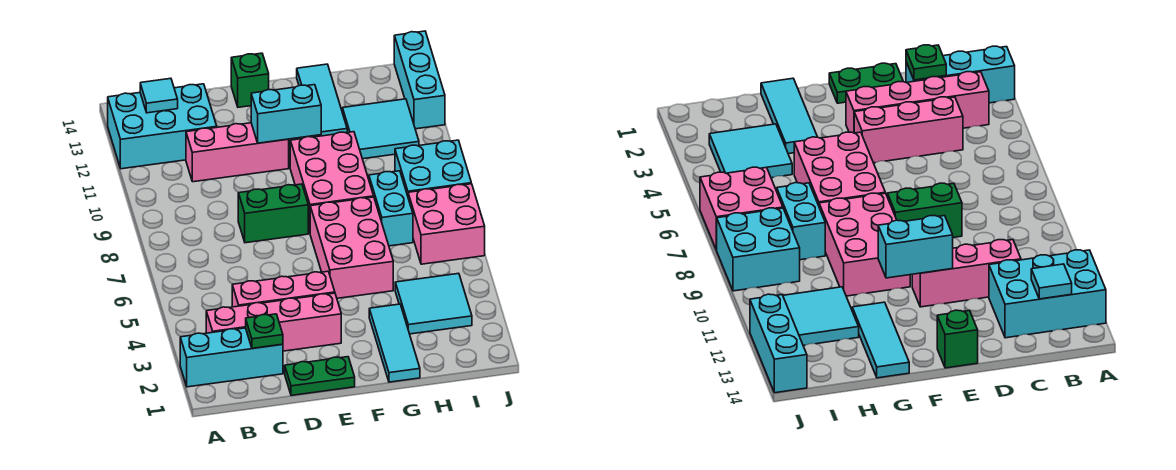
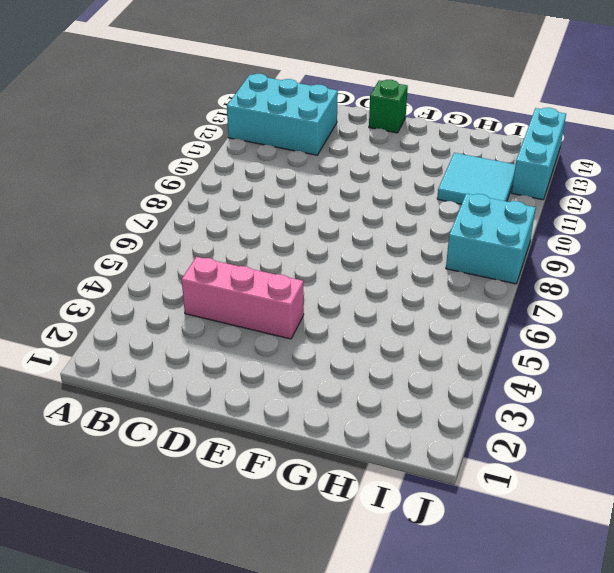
none -> cyan 1x3 brick [180,328,283,387]
none -> pink 1x4 brick [206,293,341,351]
none -> pink 1x3 brick [186,123,289,182]

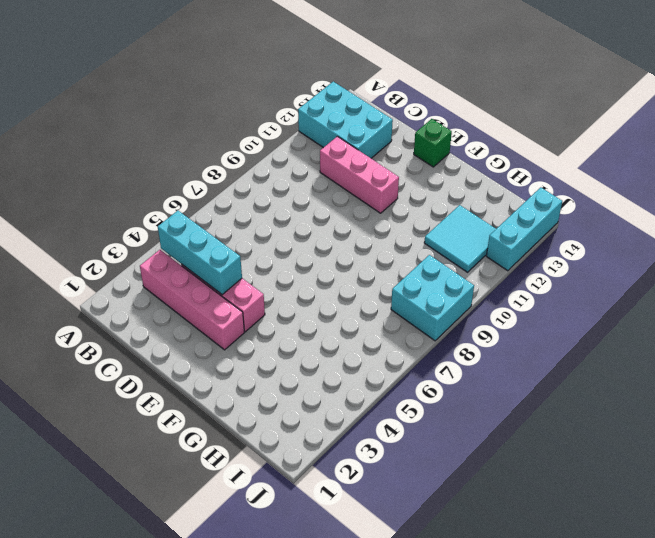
cyan 1x3 brick [158,211,242,294] -> cyan 1x3 brick moved to [180,328,283,387]
none -> green 1x2 plate [285,357,355,395]
none -> green 1x2 brick [238,184,308,243]
none -> pink 2x3 brick [310,197,393,298]

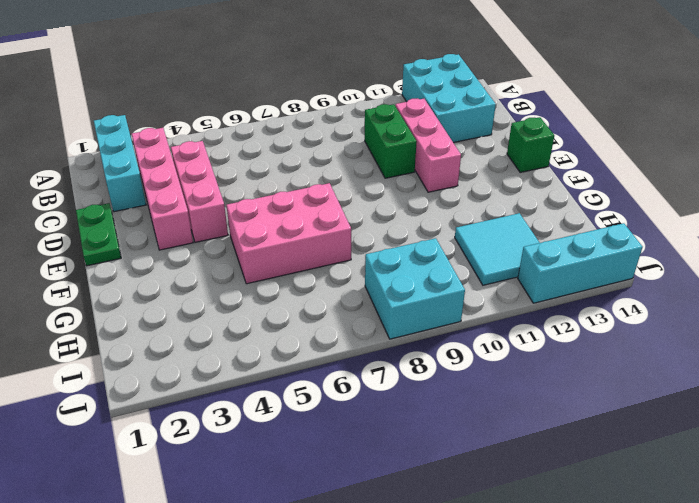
green 1x2 brick [364,104,417,178] -> green 1x2 brick moved to [238,184,308,243]
none -> pink 2x3 brick [290,132,374,232]
none -> cyan 1x3 tile [369,304,420,382]
none -> cyan 1x3 tile [297,64,347,137]

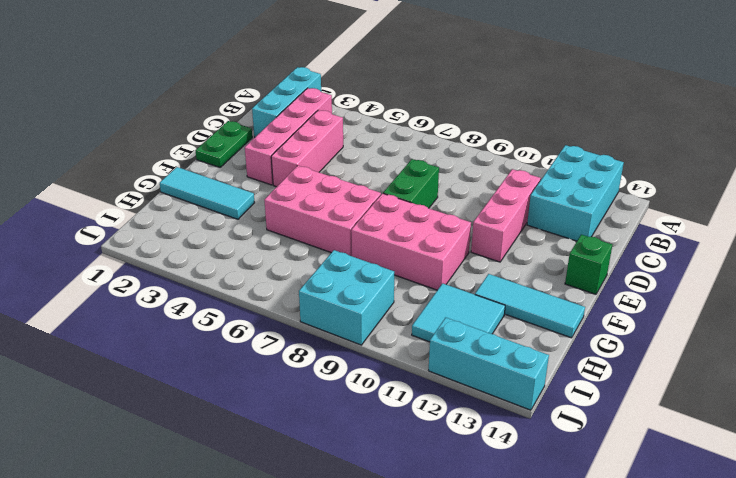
none -> cyan 2x2 tile [395,273,472,334]
none -> cyan 1x2 brick [369,171,413,246]
none -> pink 2x2 brick [408,184,485,264]

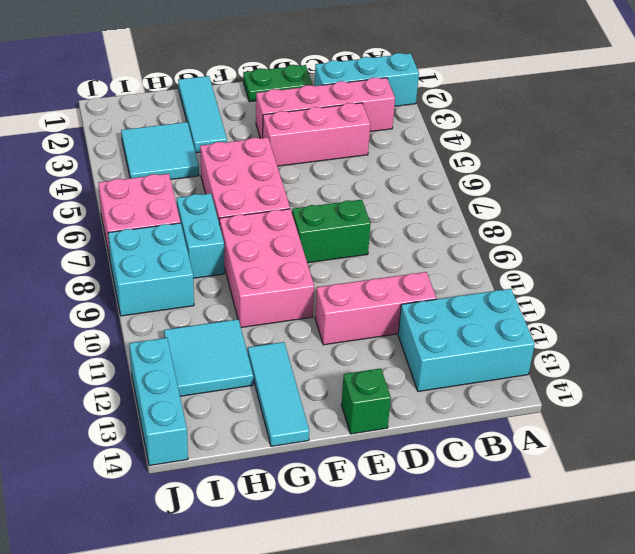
none -> cyan 1x1 tile [140,78,178,113]
none -> green 1x1 plate [246,314,283,348]
none -> cyan 1x2 brick [251,85,321,143]

